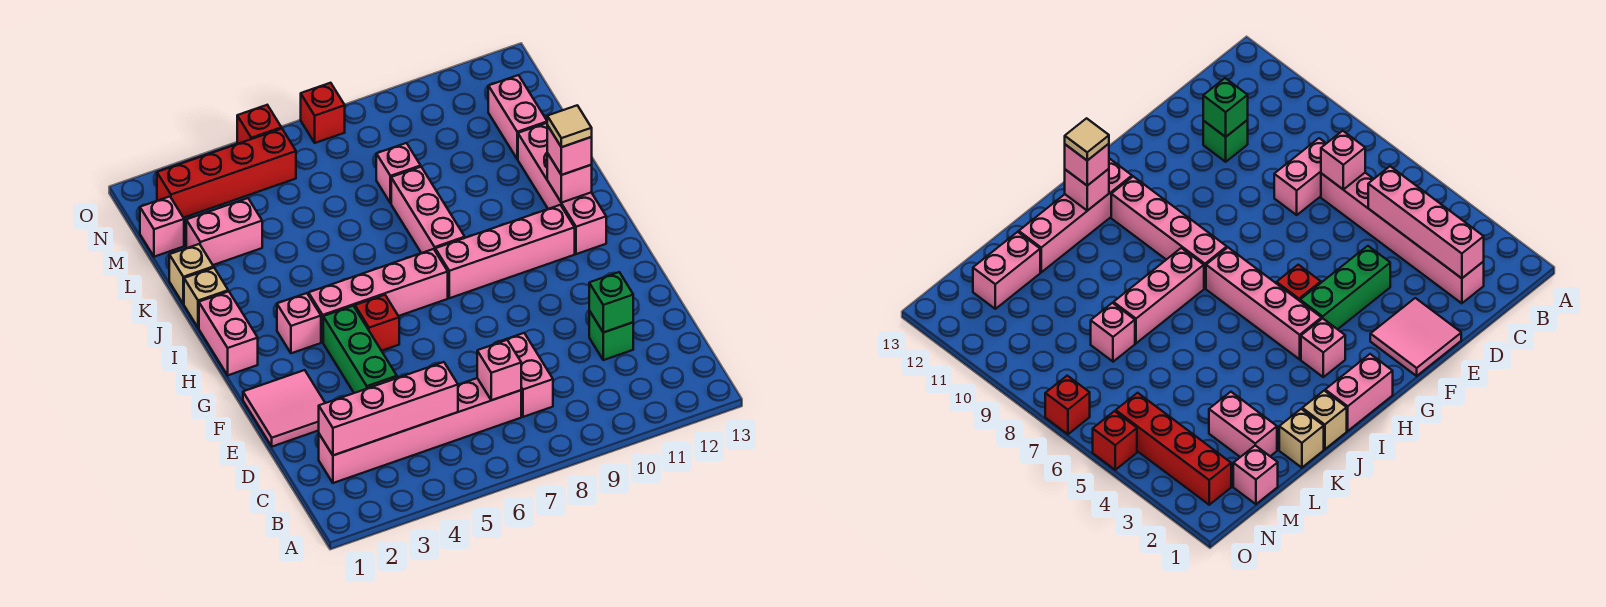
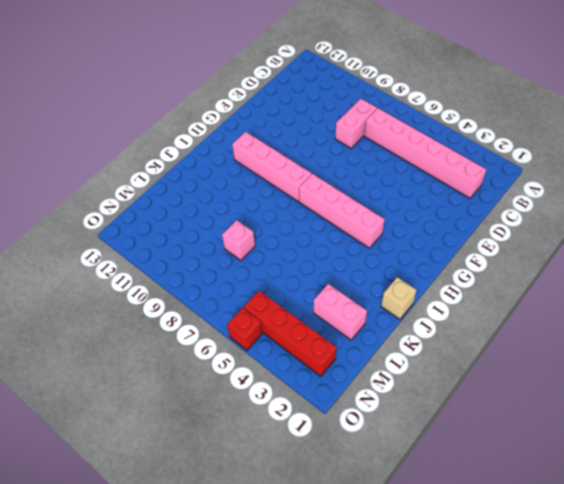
none -> green 1x1 brick [589,311,633,360]
none -> pink 2x2 tile [243,370,325,447]
none -> green 1x3 brick [323,306,397,393]

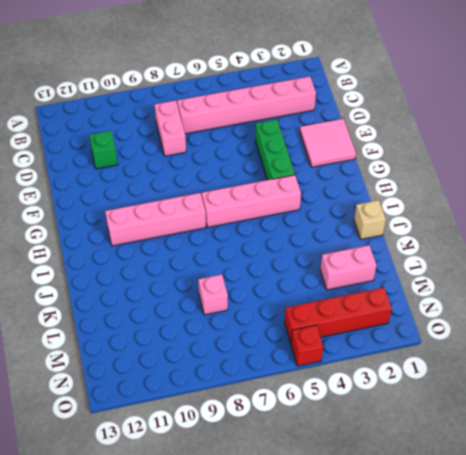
none -> red 1x1 brick [355,295,399,351]
none -> pink 1x2 brick [199,291,258,375]
none -> pink 1x1 brick [277,293,321,353]

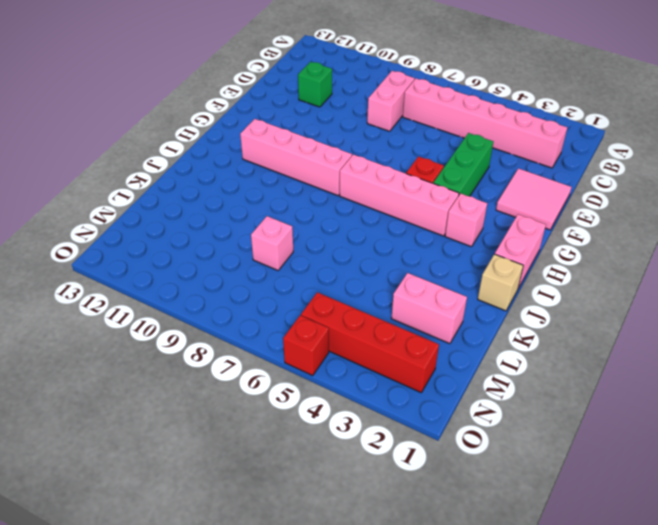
none -> pink 1x4 brick [518,123,606,254]
none -> pink 1x3 brick [391,167,465,253]
none -> tan 1x1 brick [169,244,214,304]

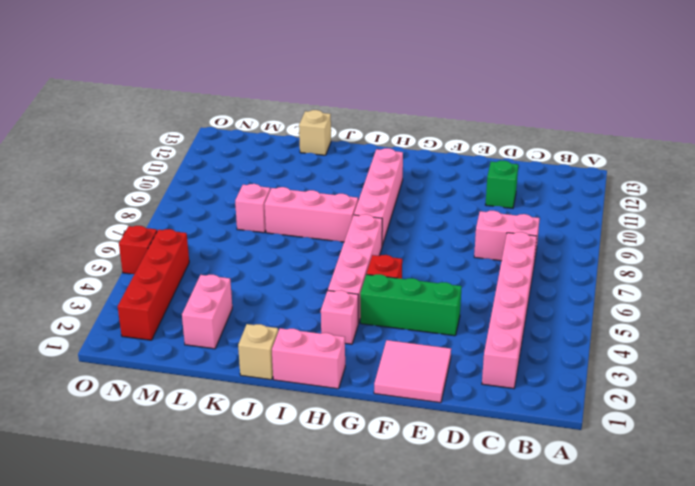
tan 1x1 brick [299,110,331,155] -> tan 1x1 brick moved to [169,244,214,304]
none -> pink 1x4 brick [518,123,606,254]
none -> pink 1x2 brick [488,75,547,159]
none -> pink 1x1 brick [140,197,184,257]

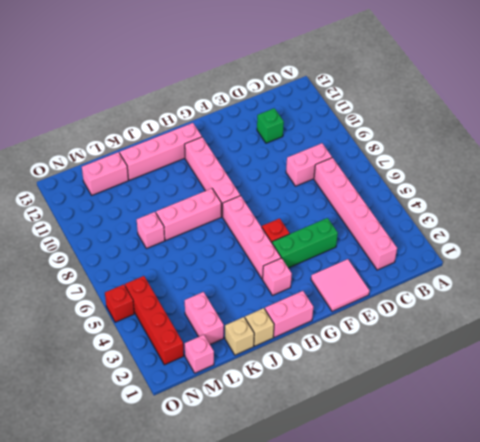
none -> red 1x1 brick [301,83,345,143]
none -> pink 1x4 brick [319,362,458,455]
none -> pink 1x1 brick [477,340,521,400]

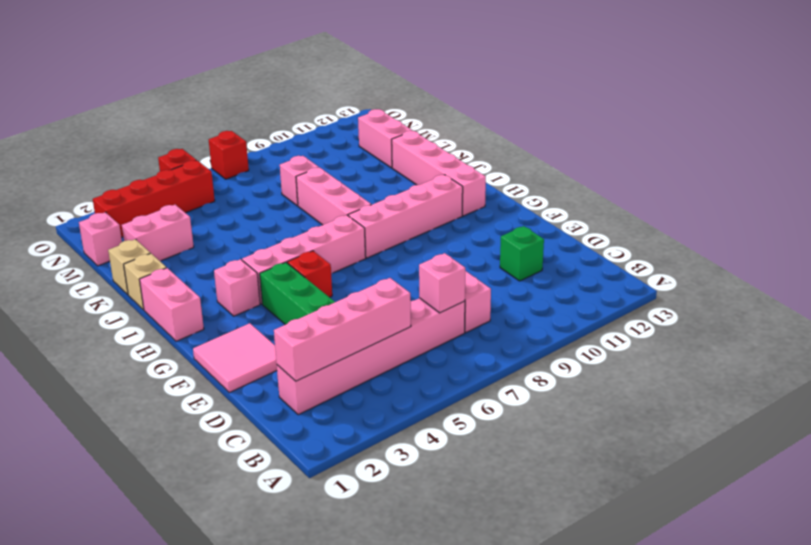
none -> green 1x1 brick [589,272,633,332]
none -> pink 1x1 brick [547,153,592,203]
none -> pink 1x1 brick [547,125,592,175]

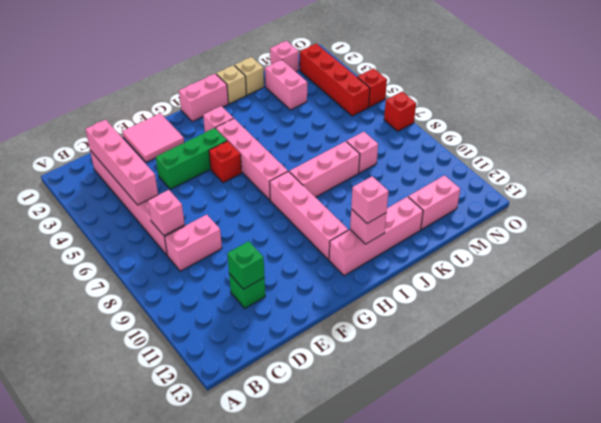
none -> tan 1x1 tile [547,105,592,147]

